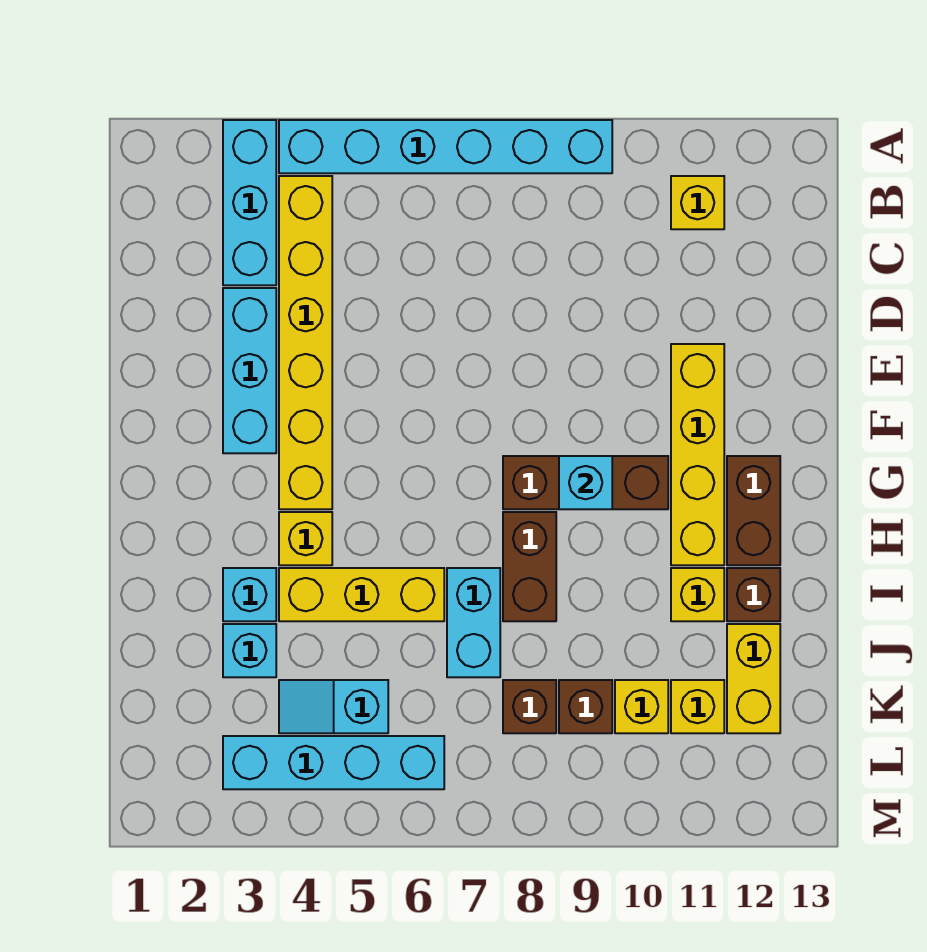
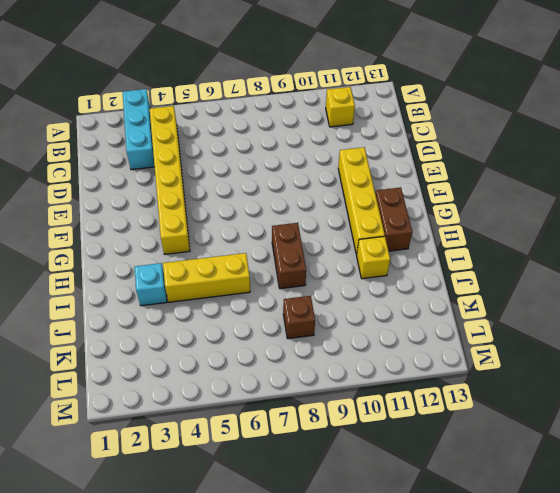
none -> cyan 1x6 brick [279,120,612,173]
none -> cyan 1x3 brick [223,288,276,453]
none -> brown 1x3 brick [503,456,668,509]

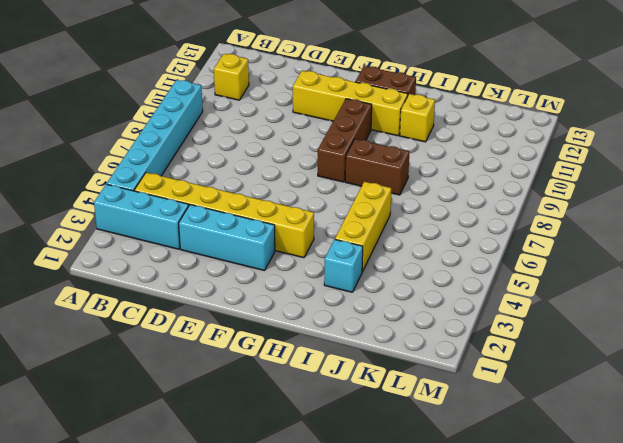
none -> yellow 1x1 brick [279,512,332,565]
none -> cyan 1x2 brick [447,568,500,677]
none -> brown 1x1 brick [727,568,780,621]

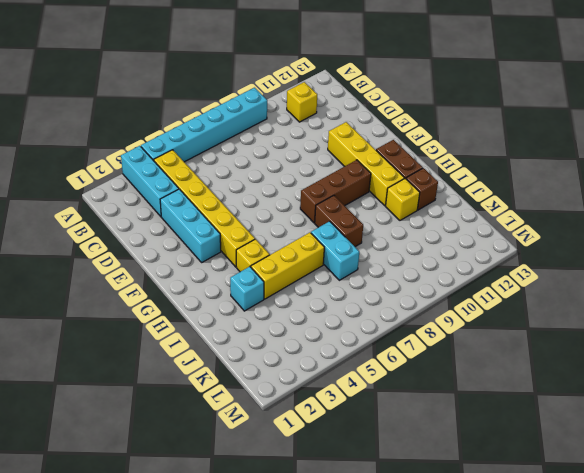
none -> cyan 1x1 brick [223,624,276,677]
none -> yellow 1x2 brick [727,624,780,733]
none -> cyan 1x2 slope [279,680,388,733]

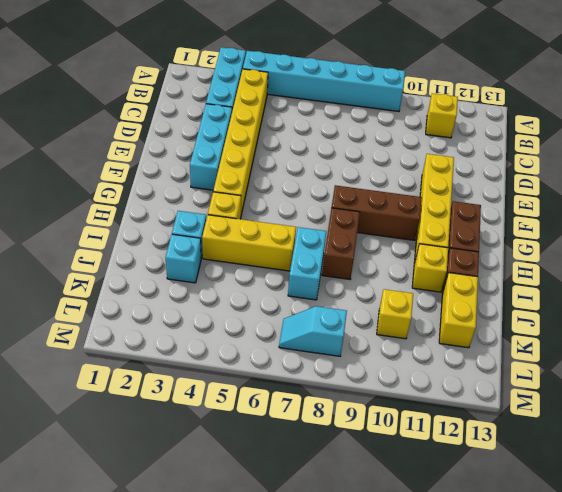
cyan 1x2 slope [279,306,347,356] -> cyan 1x2 slope moved to [279,680,388,733]
none -> brown 1x1 brick [503,680,556,733]
none -> brown 1x1 brick [559,680,612,733]
none -> yellow 1x1 brick [671,680,724,733]

